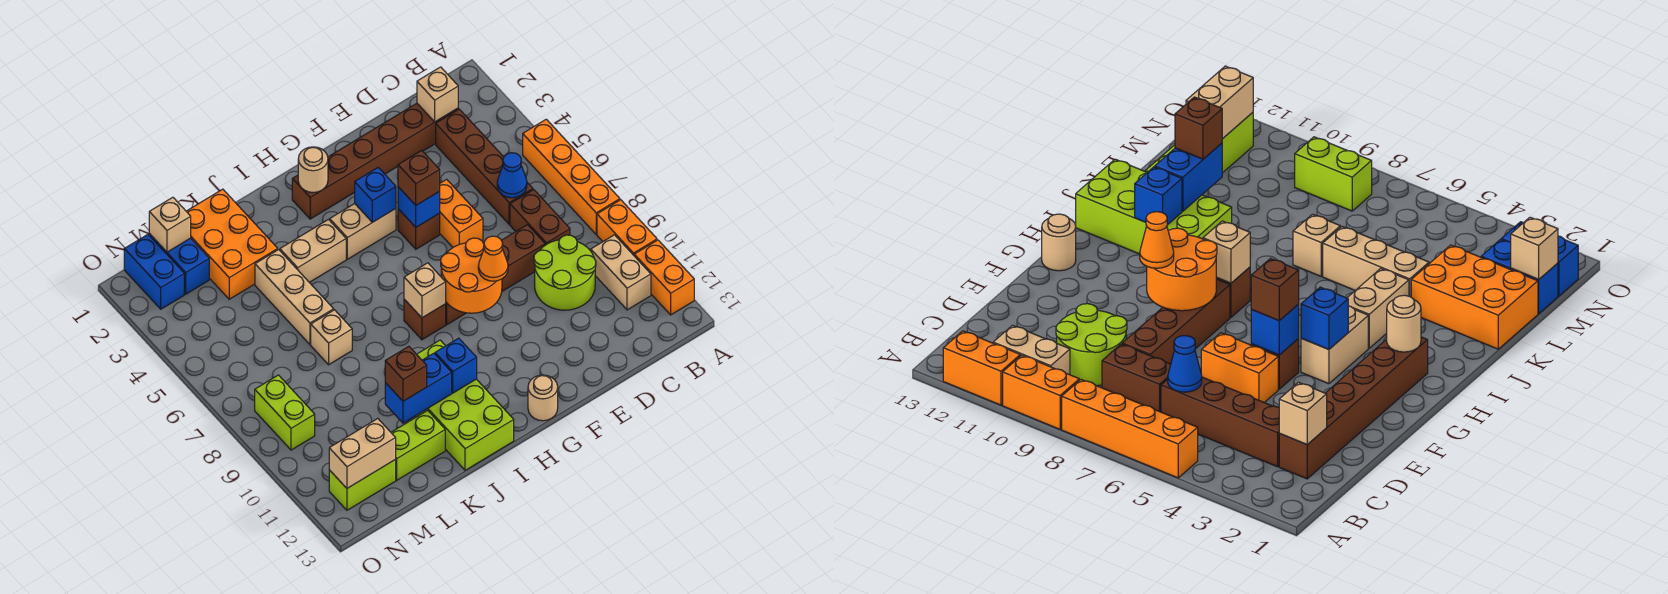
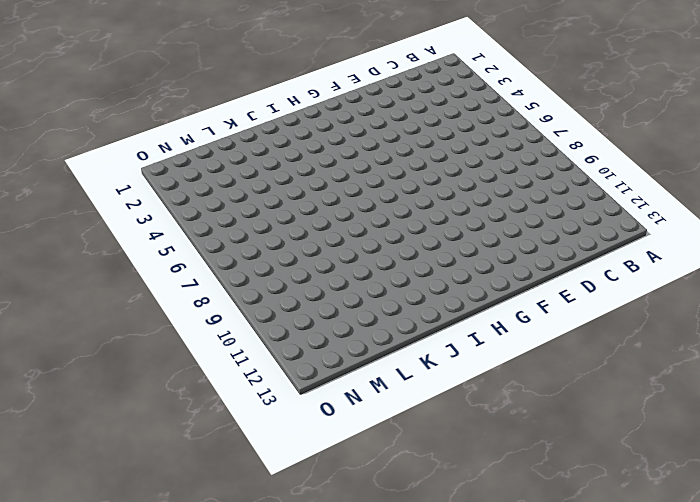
none -> orange 1x4 brick [523,119,620,234]
none -> orange 1x2 brick [597,200,657,255]
none -> orange 1x2 brick [634,240,694,315]
none -> tan 1x2 brick [591,235,651,310]

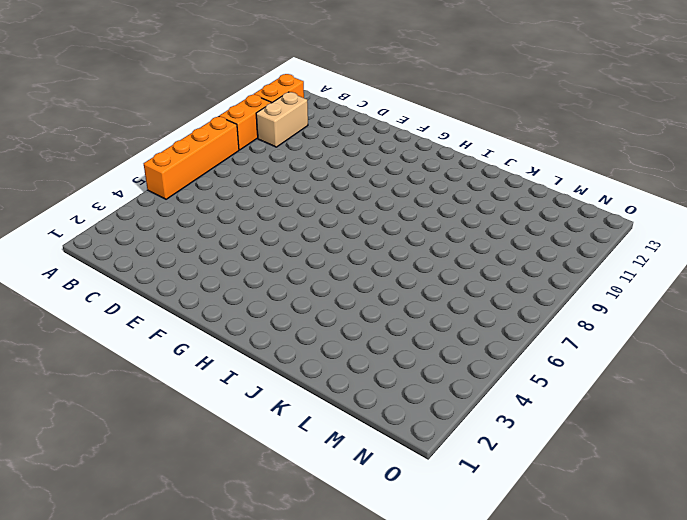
none -> brown 1x6 brick [292,103,458,219]
none -> brown 1x4 brick [436,109,533,224]
none -> brown 1x2 brick [510,190,570,245]
none -> lime 2x2 round brick [534,235,596,310]

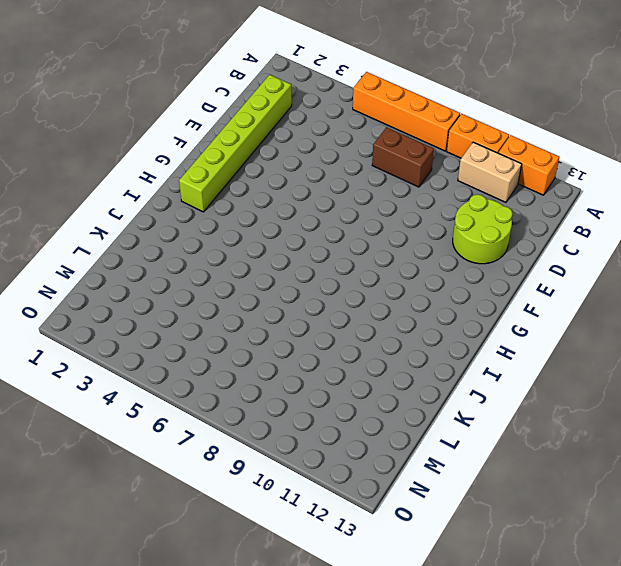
lime 1x6 brick [179,75,292,212] -> brown 1x6 brick [292,103,458,219]
lime 2x2 round brick [453,194,513,264] -> lime 2x2 round brick moved to [534,235,596,310]
none -> brown 1x4 brick [436,109,533,224]
none -> brown 1x4 brick [446,225,545,325]
none -> orange 1x2 brick [440,179,483,247]
none -> brown 1x1 brick [398,209,440,249]

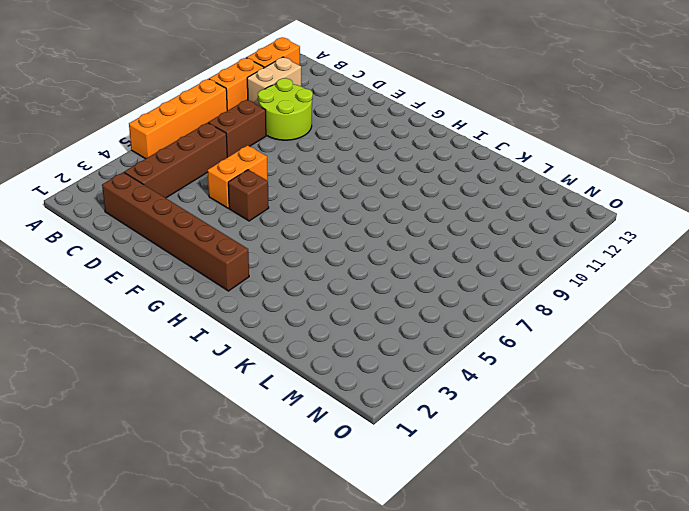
none -> brown 1x4 brick [446,225,545,325]
none -> tan 1x2 brick [330,204,396,259]
none -> tan 1x1 round brick [528,375,558,421]
none -> brown 1x1 brick [404,299,446,340]

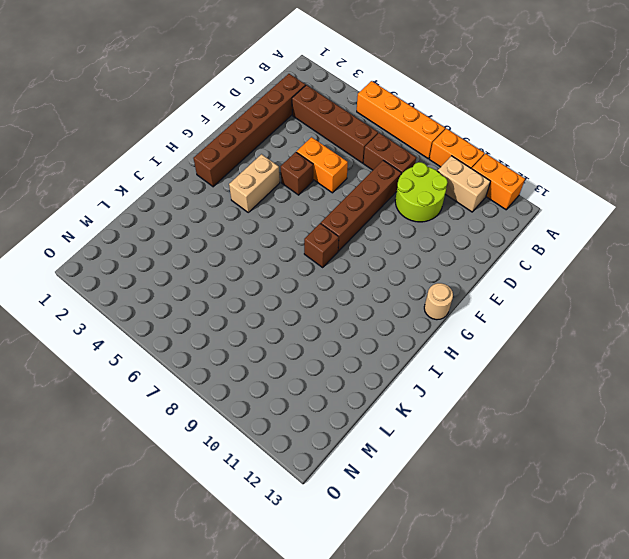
none -> tan 1x2 brick [280,220,346,282]
none -> lime 2x4 brick [415,340,514,470]
none -> orange 2x3 brick [186,189,278,299]
none -> tan 1x3 brick [255,250,334,345]

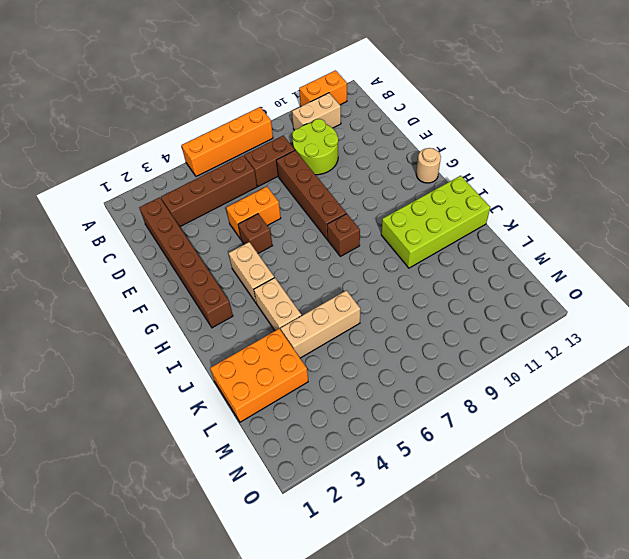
none -> orange 1x2 brick [597,200,657,255]
none -> tan 1x1 brick [311,310,352,365]
none -> lime 1x2 brick [391,411,445,480]
none -> blue 1x2 brick [149,234,209,294]

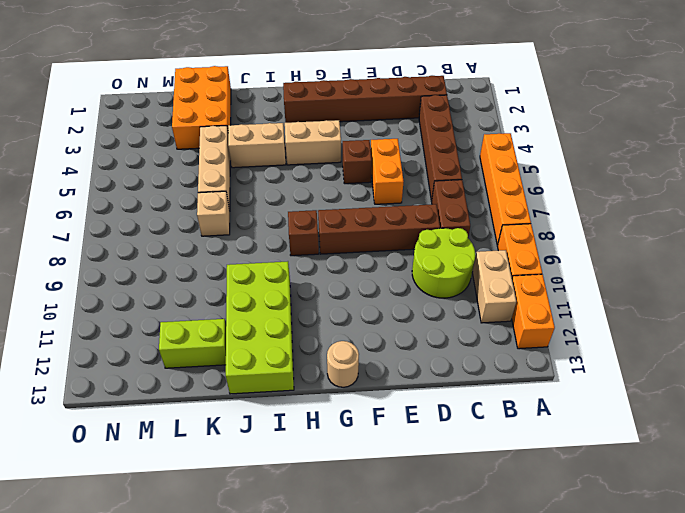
none -> blue 1x2 brick [149,234,209,294]
none -> lime 1x2 brick [329,460,396,510]
none -> blue 1x2 brick [124,235,184,309]
none -> lime 1x2 brick [255,375,315,450]

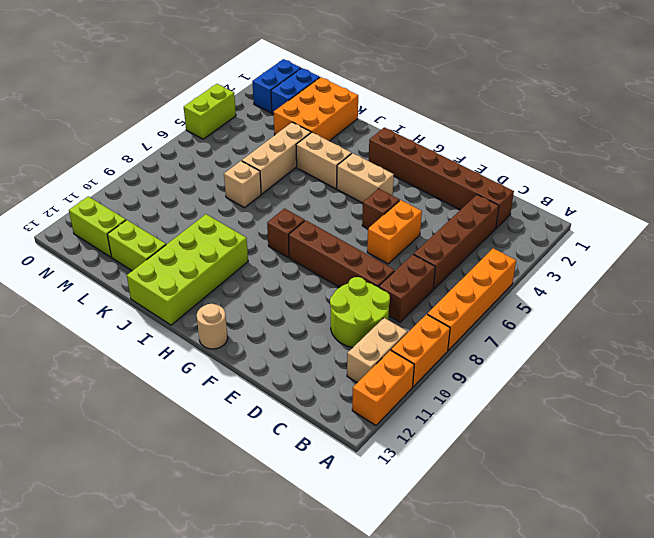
lime 1x2 brick [184,84,236,139] -> lime 1x2 brick moved to [255,375,315,450]
none -> tan 1x1 brick [417,67,458,122]
none -> blue 1x1 cone [497,153,527,198]
none -> blue 1x1 brick [398,187,440,227]
none -> orange 2x2 round brick [441,238,502,313]

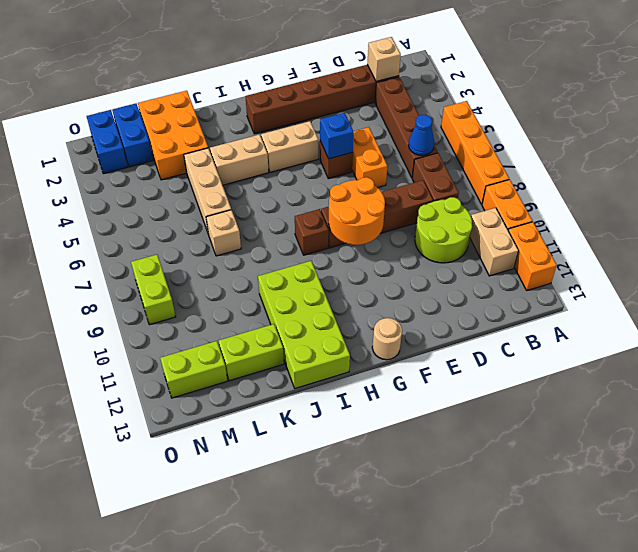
none -> blue 1x1 brick [355,168,396,222]
none -> tan 1x1 round brick [298,147,328,193]
none -> tan 1x1 brick [404,263,446,318]
none -> blue 1x1 brick [435,338,477,393]

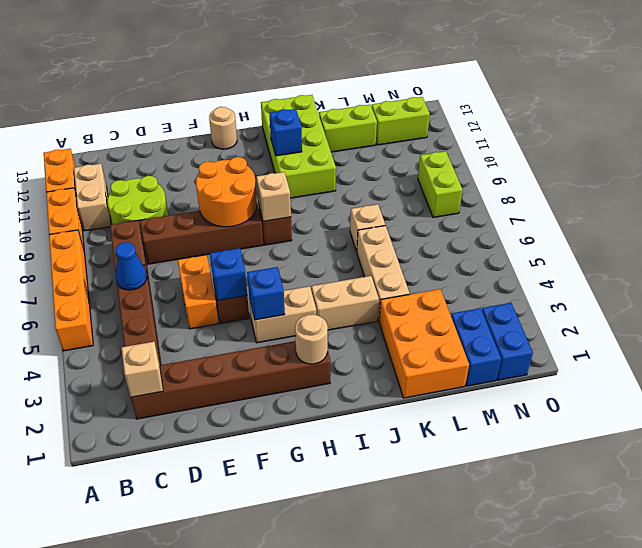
none -> blue 1x2 brick [385,353,452,423]
none -> tan 1x1 brick [149,197,191,252]
none -> tan 1x2 brick [329,419,396,488]
none -> brown 1x1 brick [398,151,440,205]

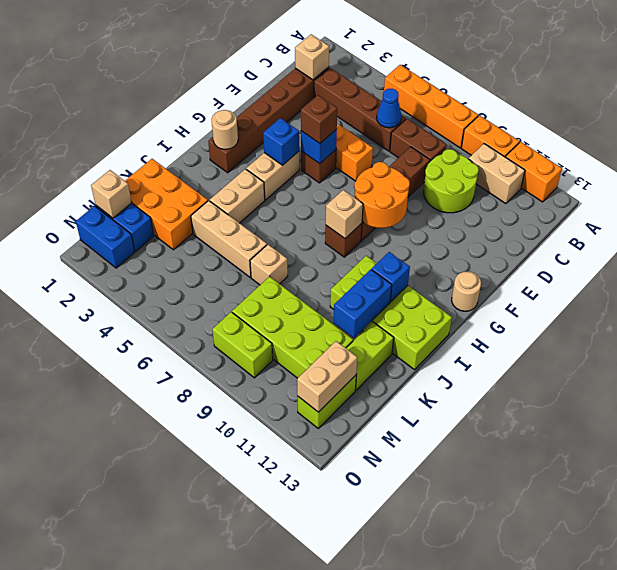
lime 2x4 brick [232,276,353,378] -> none
none -> orange 1x1 cone [478,236,508,281]
none -> brown 1x1 brick [385,346,427,401]

